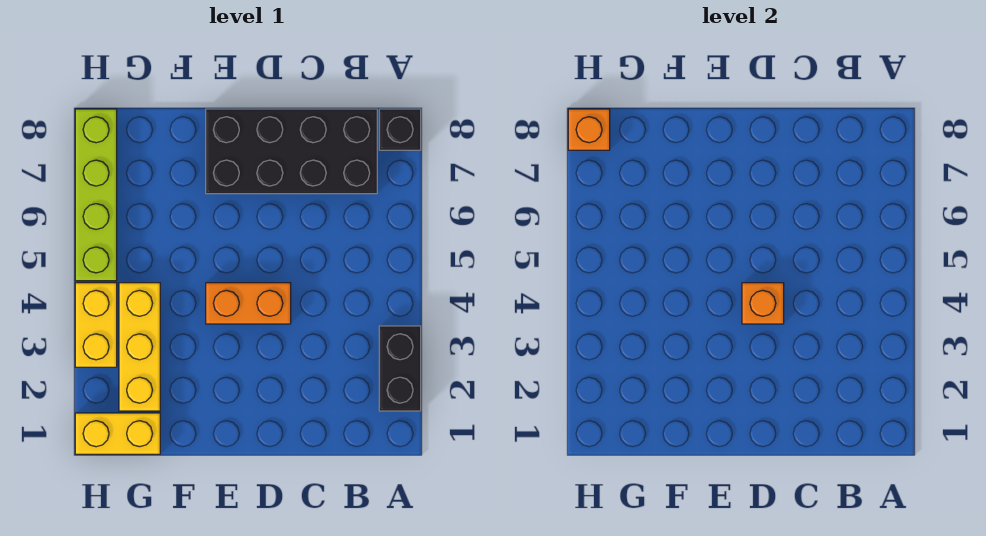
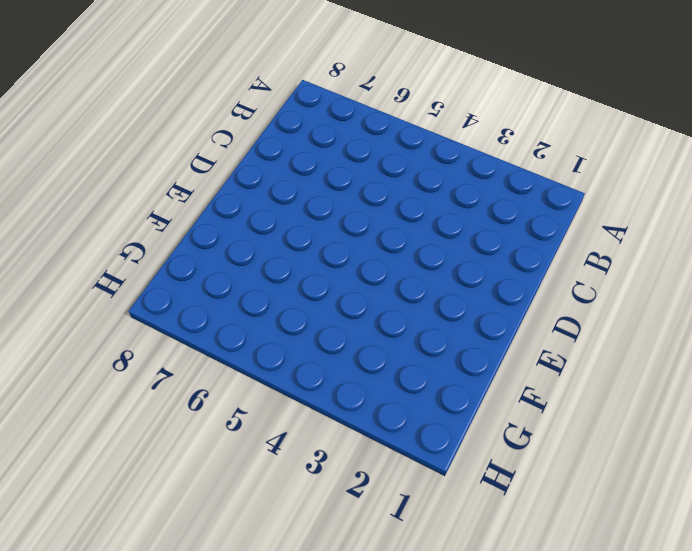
none -> black 1x2 brick [379,326,421,411]
none -> black 1x1 brick [379,109,421,150]

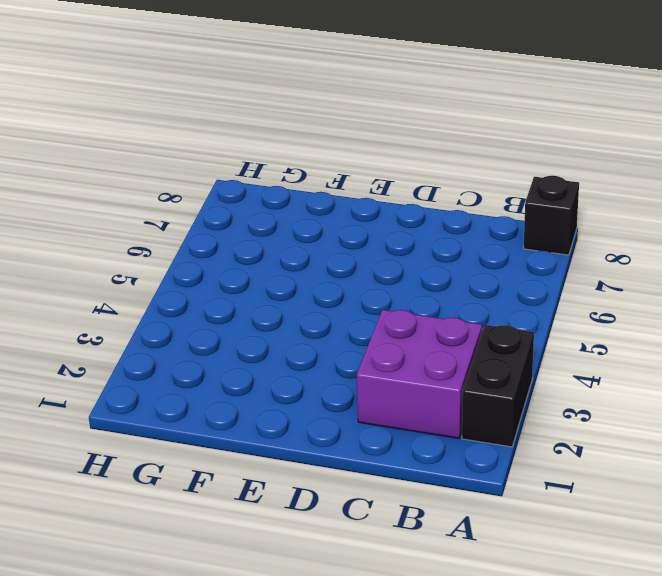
purple 2x2 brick [357,310,482,438] -> none
none -> black 2x4 brick [206,109,377,194]
none -> orange 1x2 brick [206,283,291,324]

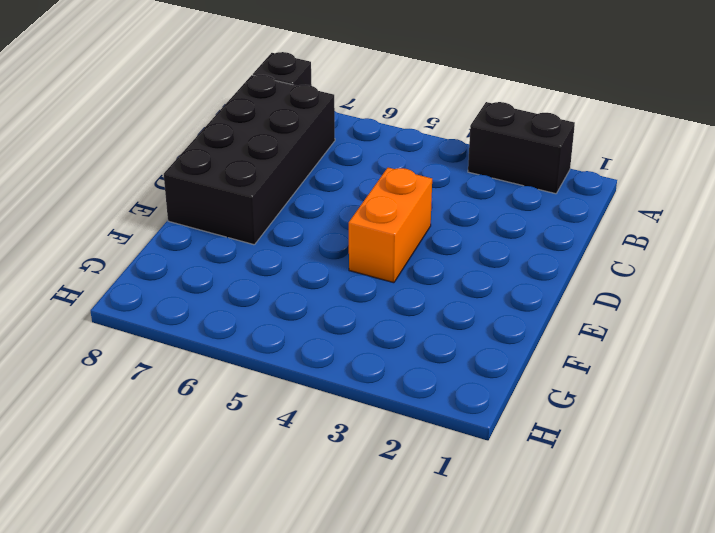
none -> yellow 1x2 brick [75,413,160,454]
none -> yellow 1x3 brick [119,283,160,411]

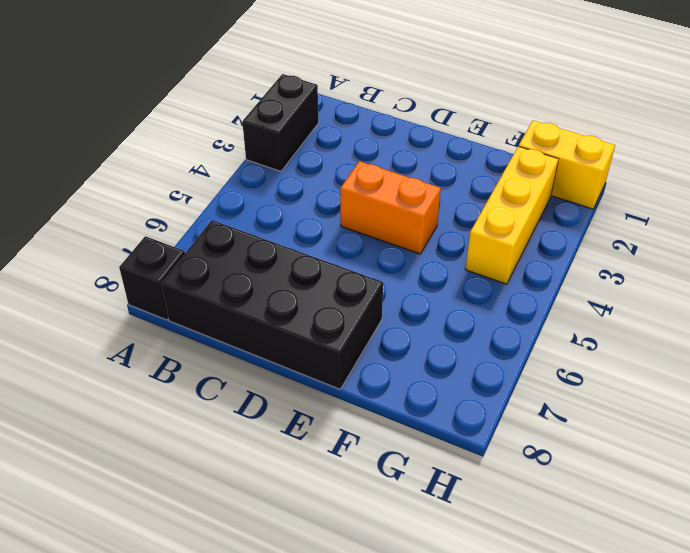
none -> yellow 1x2 brick [75,283,117,367]
none -> lime 1x4 brick [75,109,117,281]

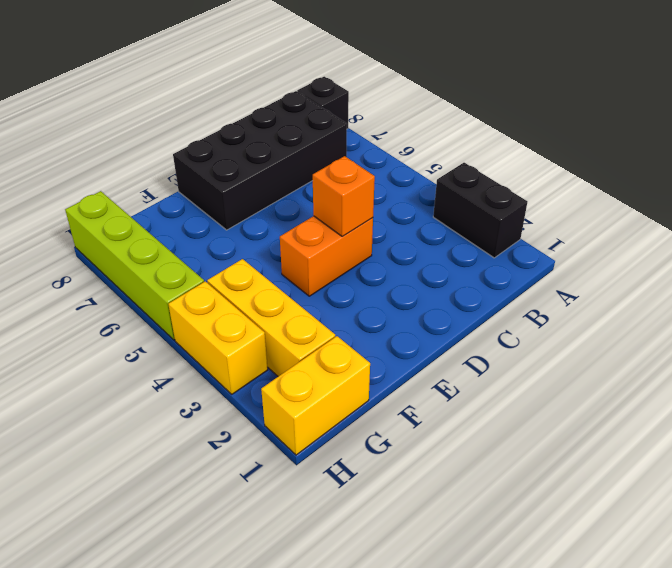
none -> orange 1x1 brick [568,109,610,150]

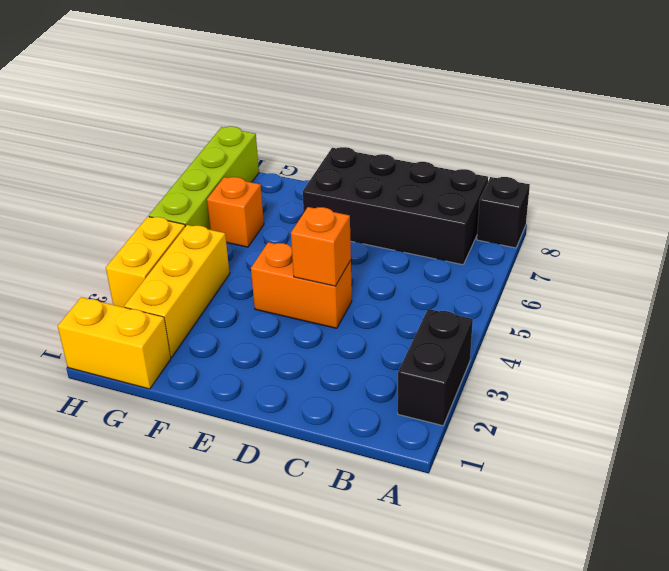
orange 1x1 brick [207,177,264,247] -> orange 1x1 brick moved to [568,109,610,150]

